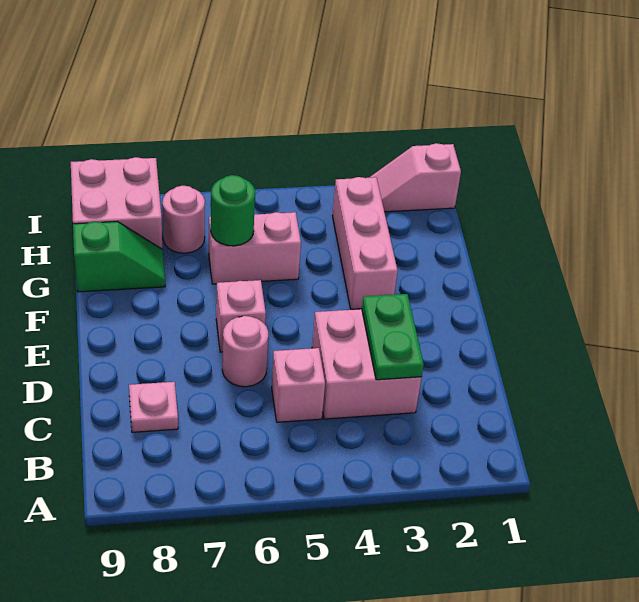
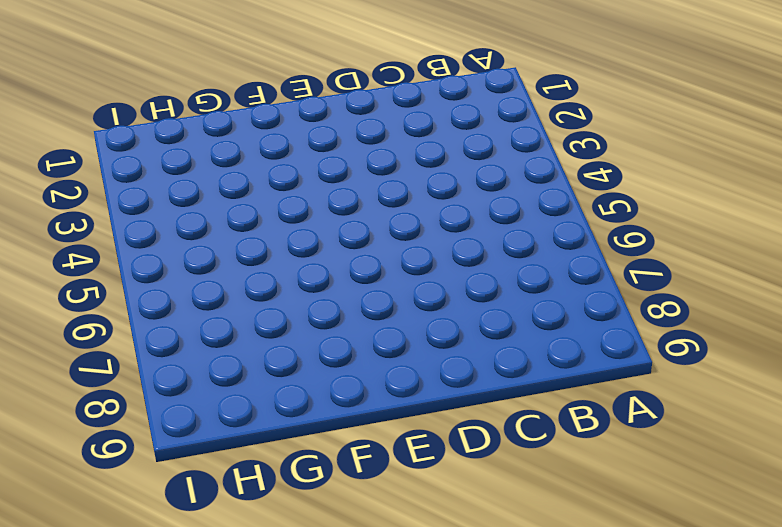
none -> pink 2x2 brick [312,309,422,419]
none -> pink 1x1 brick [272,348,325,422]
none -> pink 1x1 plate [129,382,178,432]

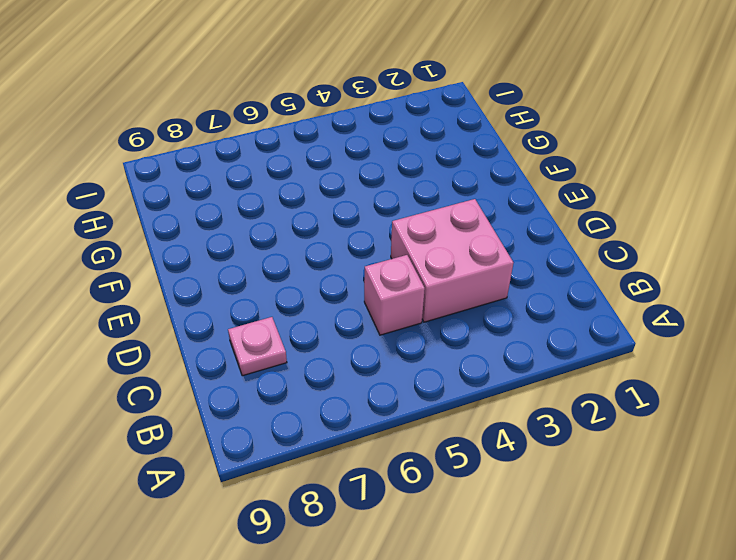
none -> pink 1x1 round brick [222,316,268,387]
none -> pink 1x1 brick [216,280,266,352]
none -> pink 1x3 brick [332,177,398,309]

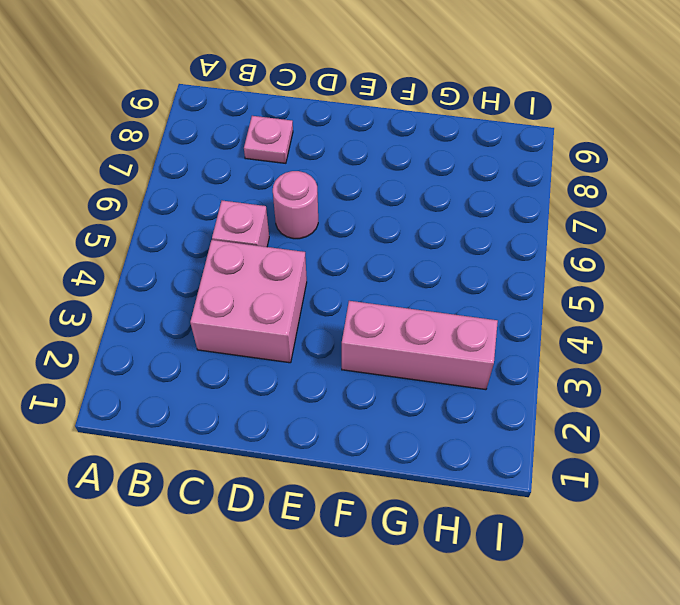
none -> pink 1x1 brick [216,280,266,352]
none -> pink 1x2 brick [209,212,301,284]
none -> green 1x2 slope [73,222,165,292]

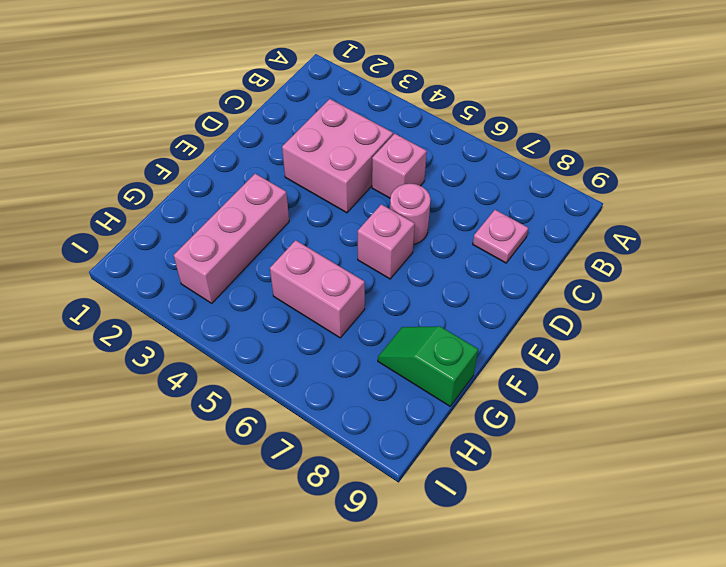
none -> pink 1x1 round brick [162,185,205,253]
none -> pink 2x2 brick [71,157,162,249]
none -> pink 1x2 slope [369,143,461,212]

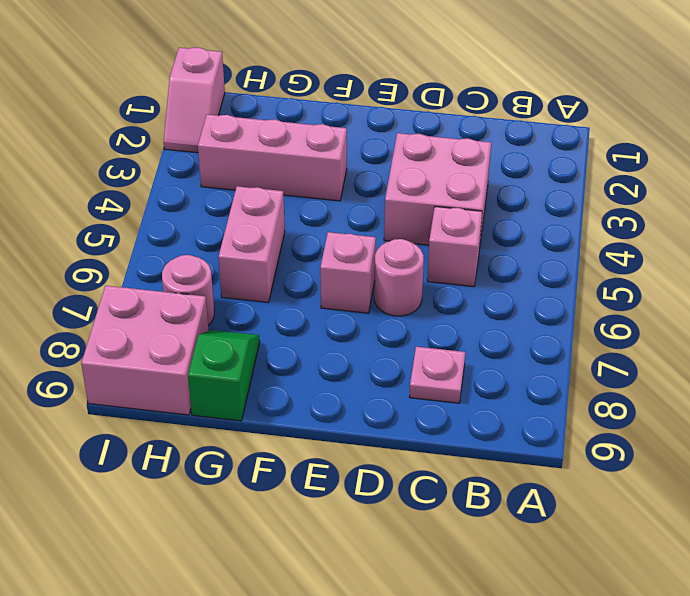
none -> green 1x2 plate [362,294,424,380]
none -> green 1x1 round brick [211,175,255,246]

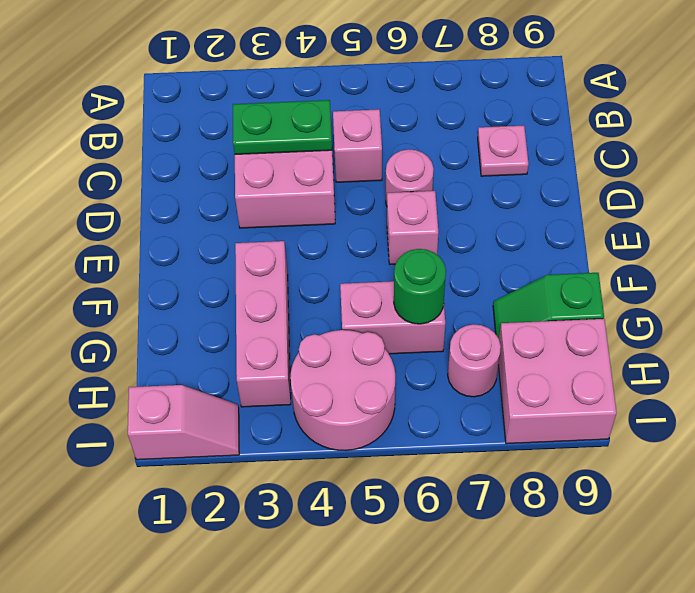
green 1x2 plate [233,100,332,154] -> green 1x2 plate turned to [362,294,424,380]
pink 2x2 round brick [290,330,395,450] -> none

